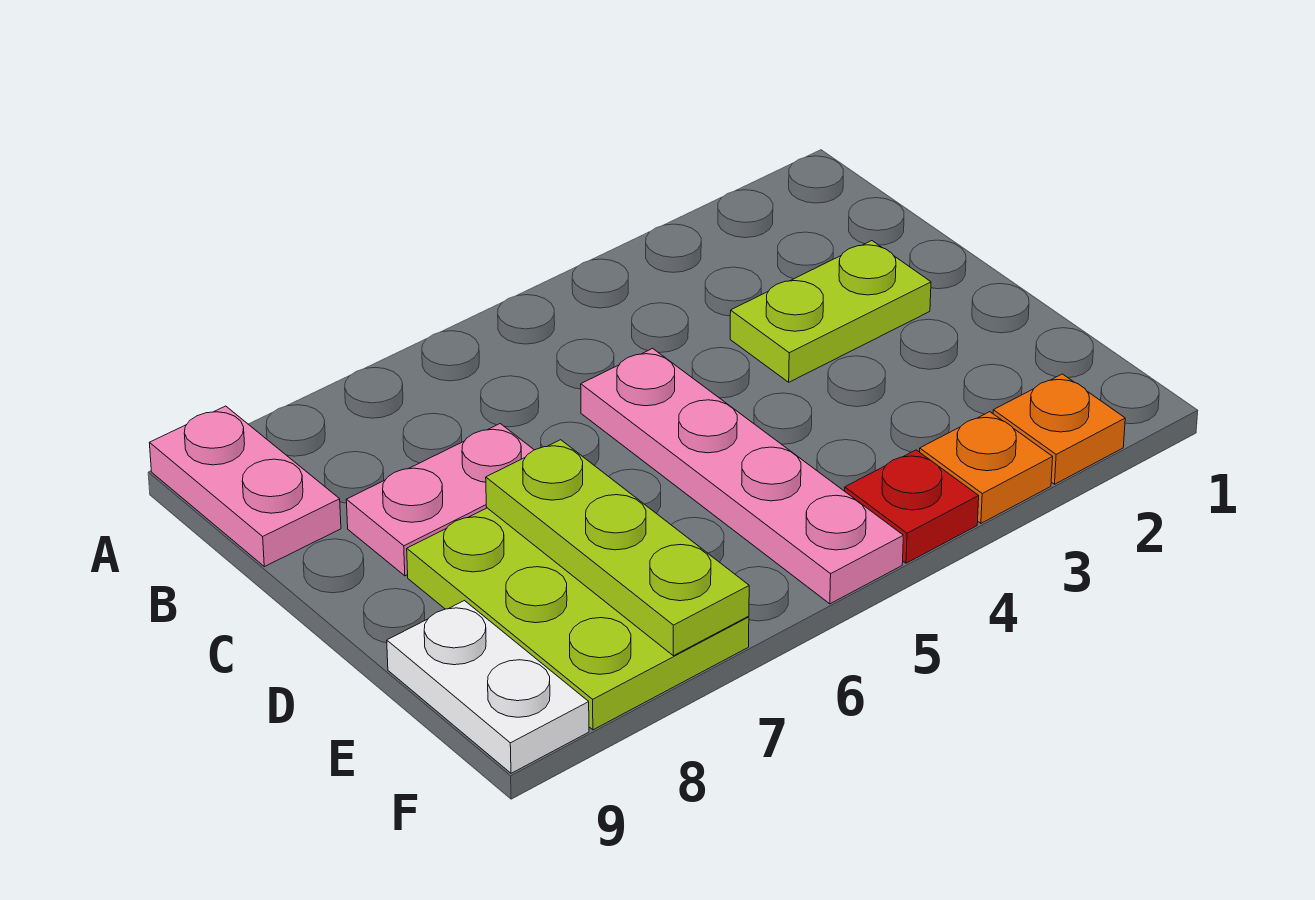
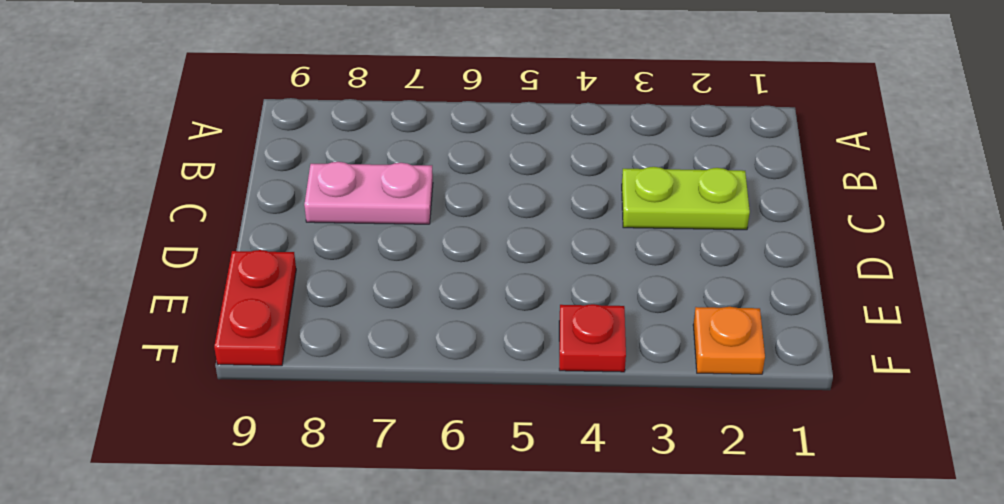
red 1x2 plate [214,250,296,366] -> white 1x2 plate [387,601,589,773]
none -> pink 1x2 plate [150,406,341,567]
none -> pink 1x4 plate [581,348,903,604]

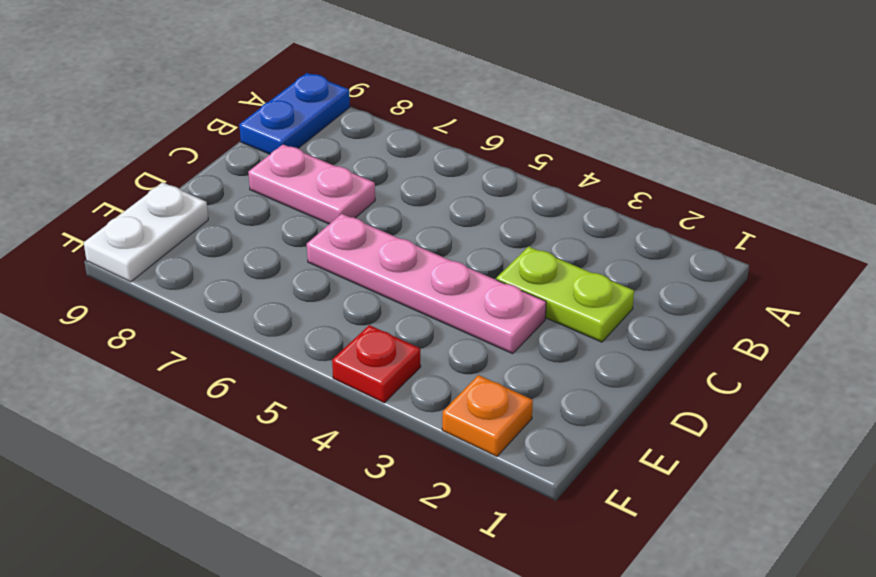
blue 1x2 plate [239,73,350,154] -> pink 1x2 plate [150,406,341,567]
pink 1x4 plate [307,214,546,354] -> pink 1x4 plate turned to [581,348,903,604]
none -> lime 2x3 plate [407,508,749,730]
none -> orange 1x1 plate [920,412,1053,523]

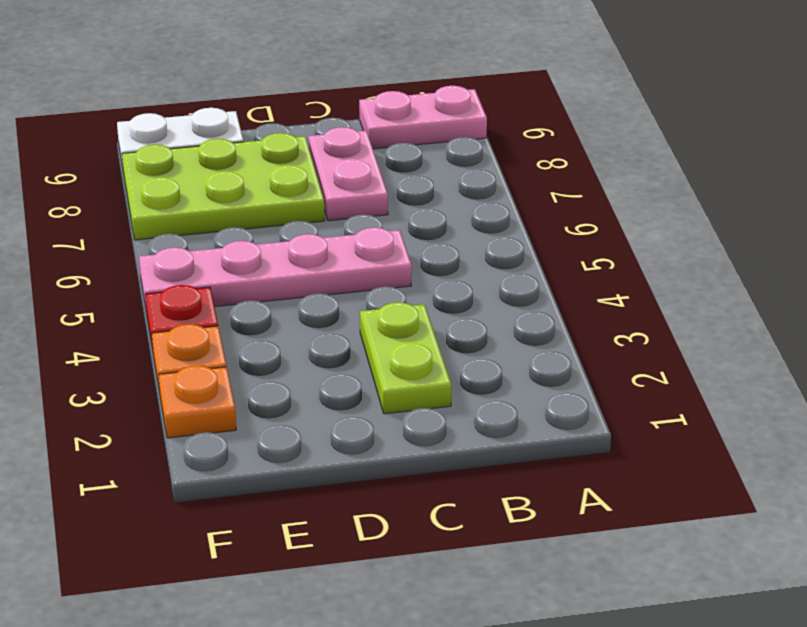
none -> lime 1x3 plate [486,440,749,656]

